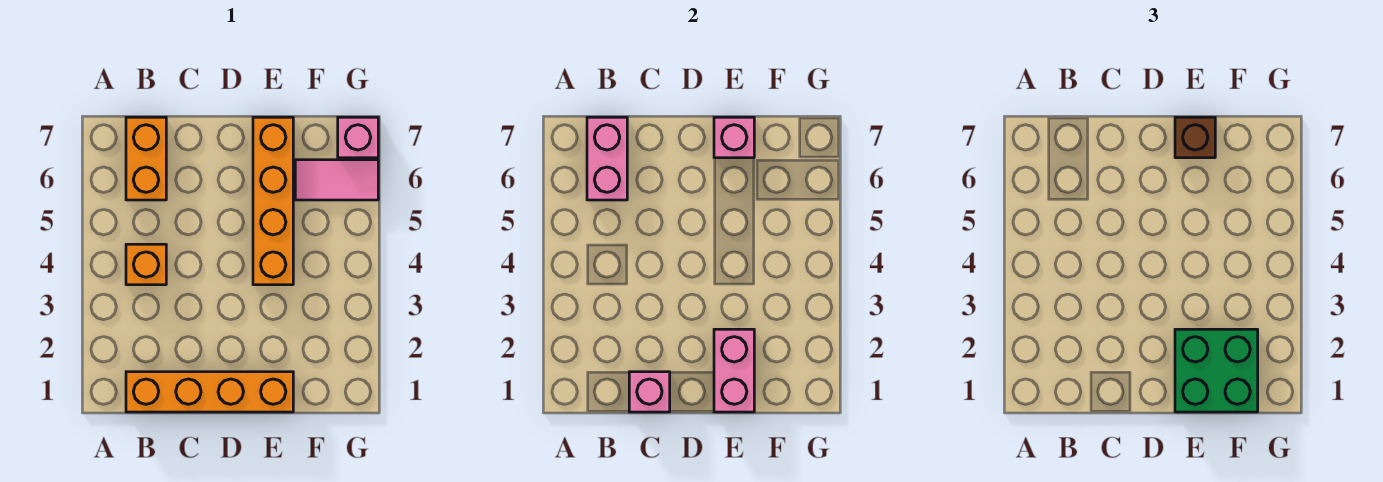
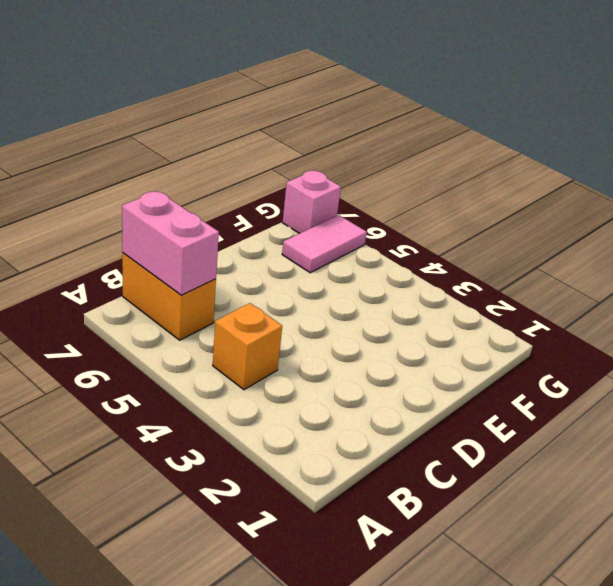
none -> orange 1x4 brick [126,372,293,412]
none -> orange 1x4 brick [253,117,293,285]
none -> pink 1x1 brick [629,372,670,412]

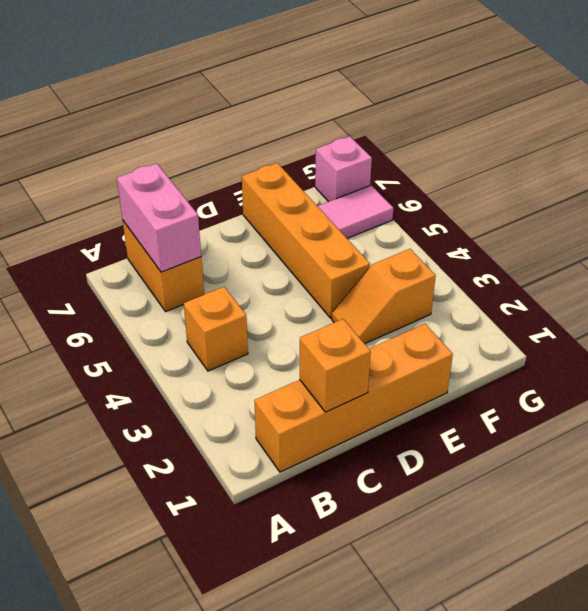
orange 1x1 brick [300,319,371,412] -> pink 1x1 brick [629,372,670,412]
orange 1x2 slope [332,249,436,344] -> none
none -> pink 1x2 brick [714,329,754,412]
none -> pink 1x1 brick [714,117,754,158]
none -> green 2x2 brick [1175,329,1258,412]

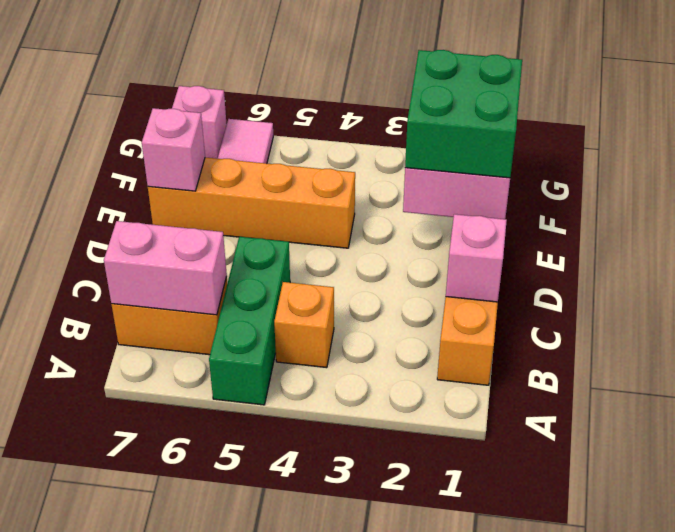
green 1x3 brick [209,237,290,405] -> none
none -> brown 1x1 brick [1175,117,1215,158]

